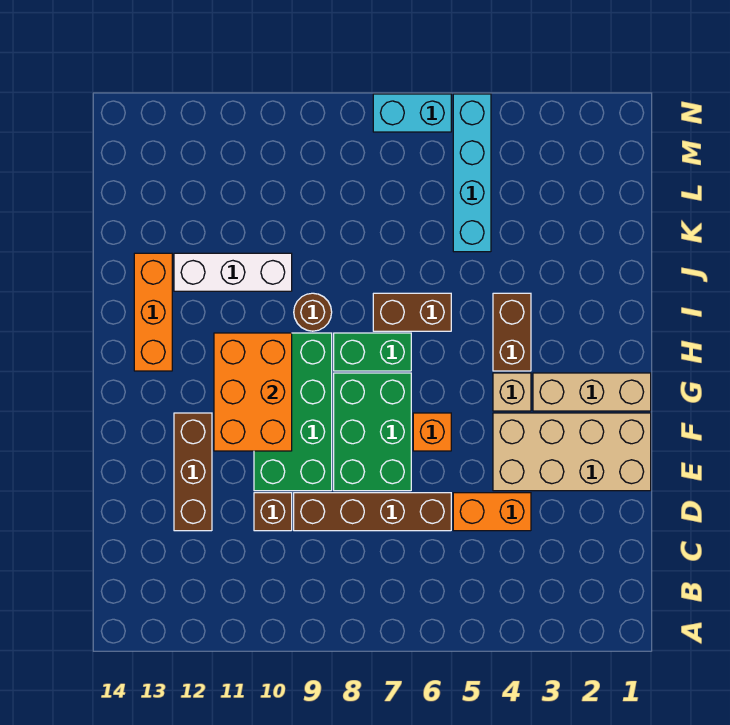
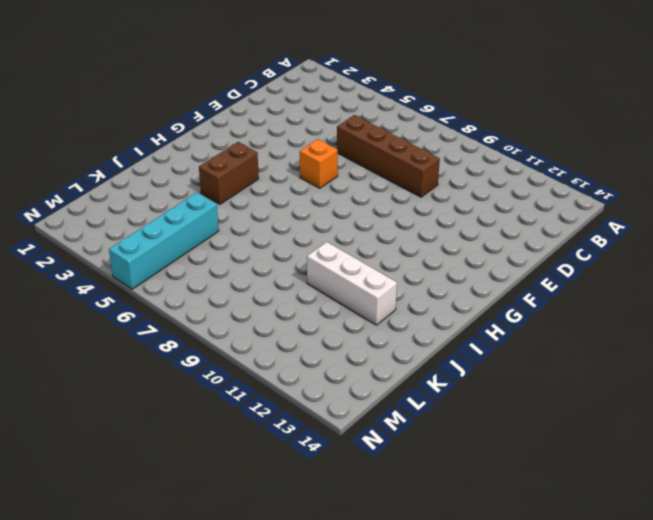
none -> orange 1x2 brick [453,493,531,531]
none -> brown 1x1 brick [254,493,292,531]
none -> brown 1x3 brick [174,413,212,531]

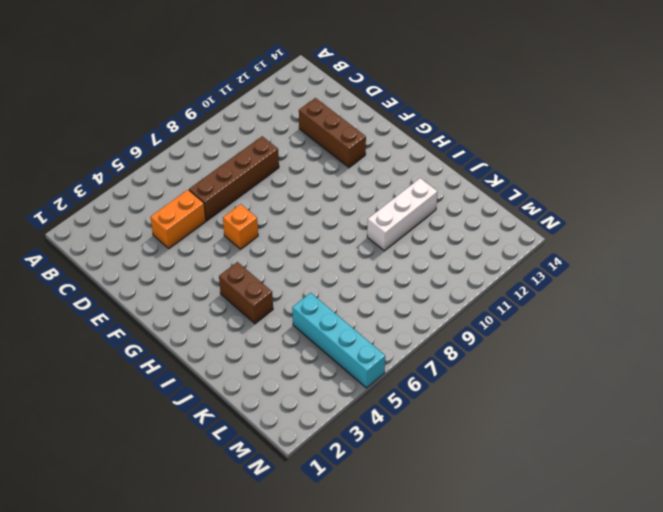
none -> brown 1x1 brick [254,493,292,531]
none -> tan 2x4 brick [493,413,651,491]
none -> green 2x3 brick [334,373,411,491]

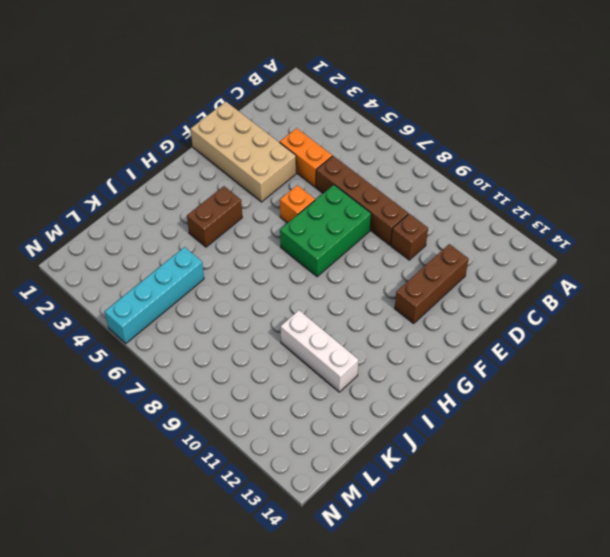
none -> green 2x4 brick [254,333,332,491]
none -> tan 1x3 brick [533,373,651,411]
none -> tan 1x1 brick [493,373,531,411]

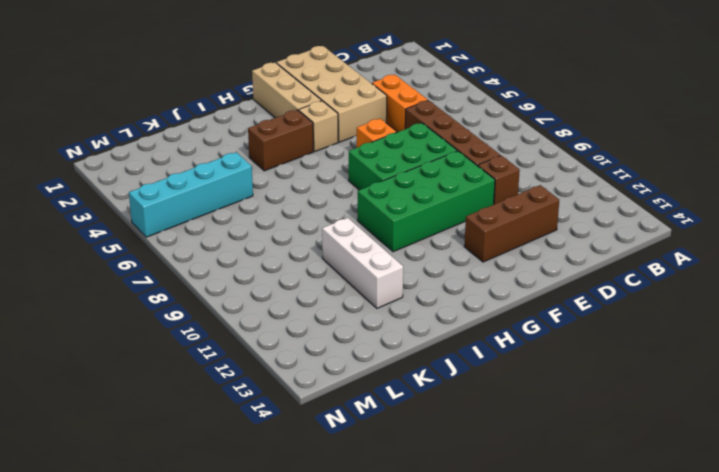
none -> green 1x2 brick [334,333,411,371]
none -> orange 1x3 brick [134,253,172,371]
none -> brown 1x2 brick [373,293,451,331]

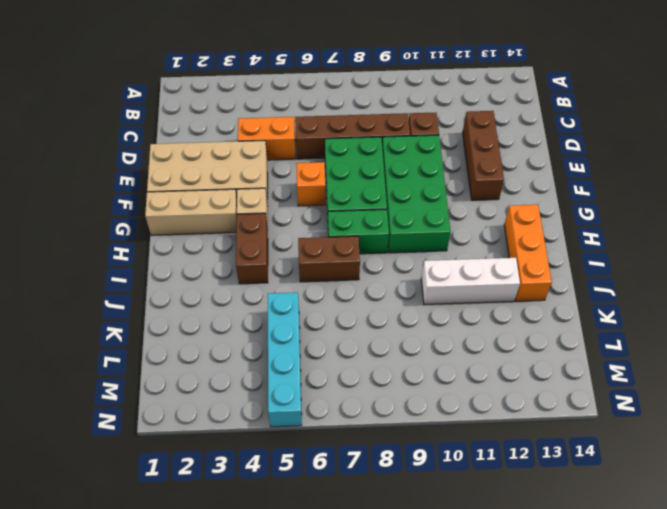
none -> brown 1x1 round brick [294,293,332,331]
none -> cyan 1x2 brick [373,94,451,132]
none -> orange 2x3 brick [214,333,292,451]

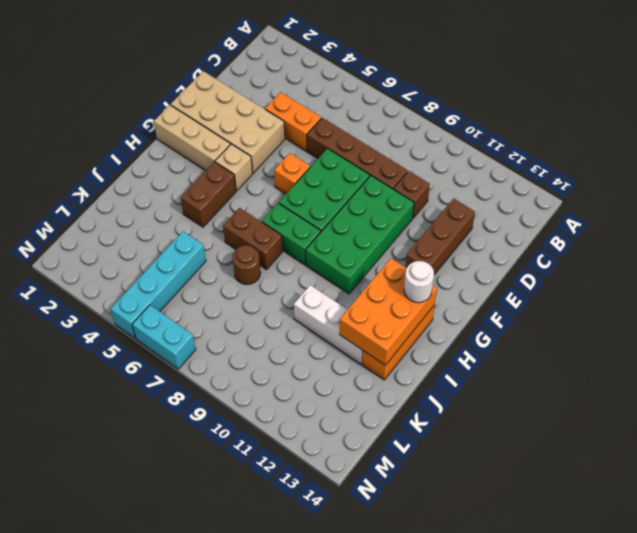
orange 2x3 brick [340,259,437,365] -> orange 2x3 brick moved to [214,333,292,451]
white 1x1 round brick [404,261,434,302] -> none
brown 1x1 round brick [233,245,261,284] -> brown 1x1 round brick moved to [294,293,332,331]

